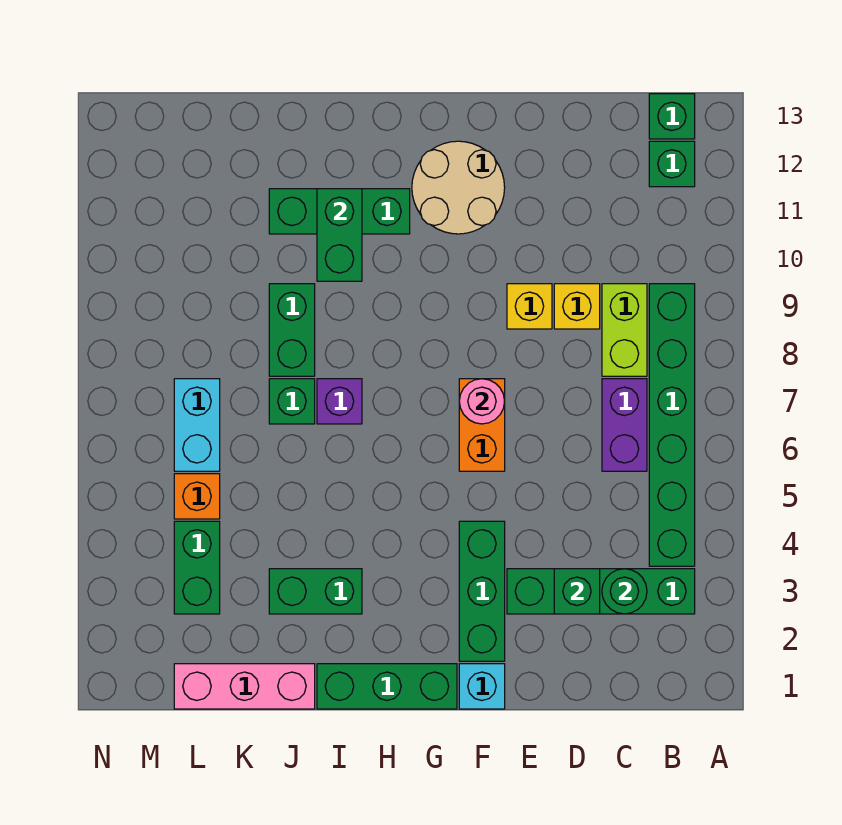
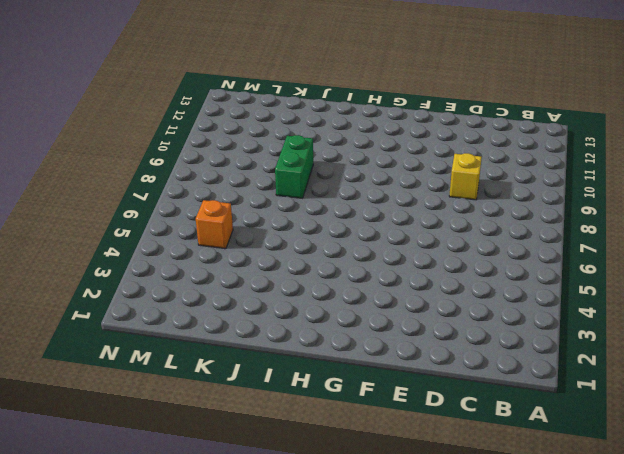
none -> green 1x4 brick [507,569,695,614]
none -> green 1x6 brick [649,284,695,566]
none -> green 1x1 brick [649,141,695,187]

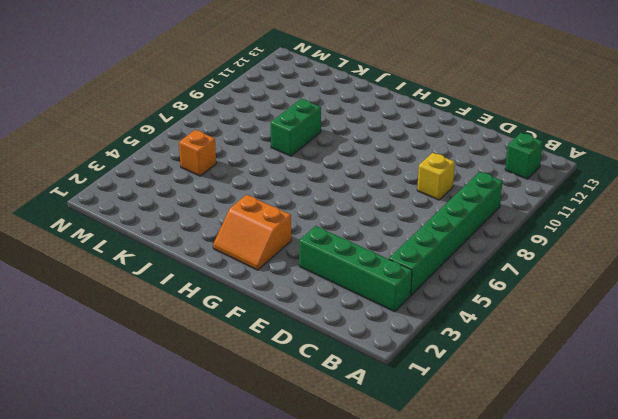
orange 2x2 slope [213,195,291,270] -> none
none -> green 1x1 brick [649,94,695,139]
none -> purple 1x2 brick [602,379,647,471]
none -> lime 1x2 brick [602,284,647,376]

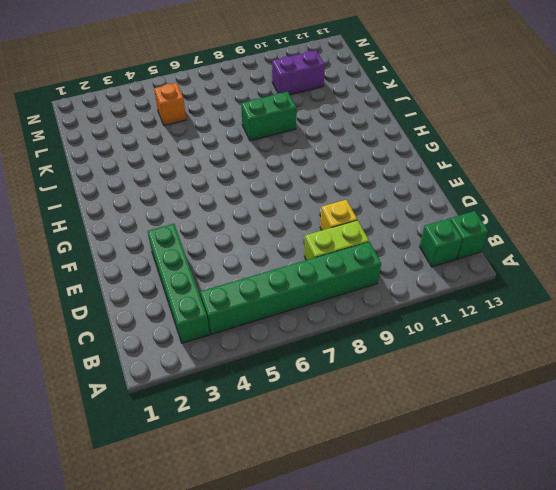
purple 1x2 brick [272,50,325,95] -> purple 1x2 brick moved to [602,379,647,471]
none -> yellow 1x1 brick [507,284,552,329]
none -> cyan 1x1 brick [459,664,505,709]
none -> green 1x3 brick [459,521,505,661]

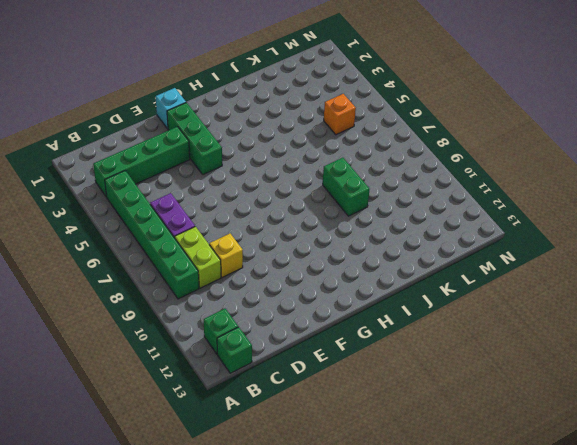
none -> yellow 1x1 brick [507,284,552,329]
none -> orange 1x2 brick [459,379,505,471]
none -> tan 2x2 round brick [412,141,505,234]

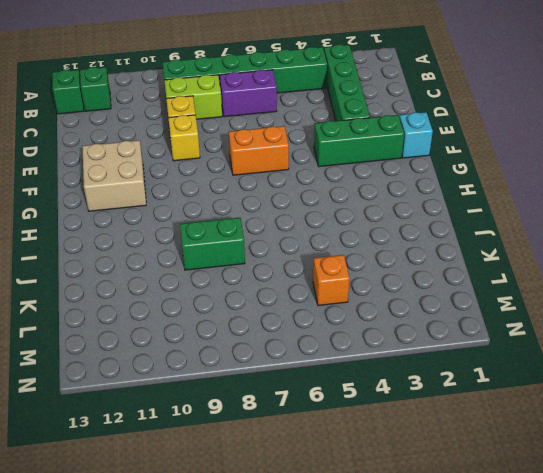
tan 2x2 brick [82,140,146,211] -> tan 2x2 round brick [412,141,505,234]
none -> green 1x3 brick [317,664,457,709]
none -> green 1x3 brick [269,189,410,234]
none -> green 1x2 brick [269,569,362,614]

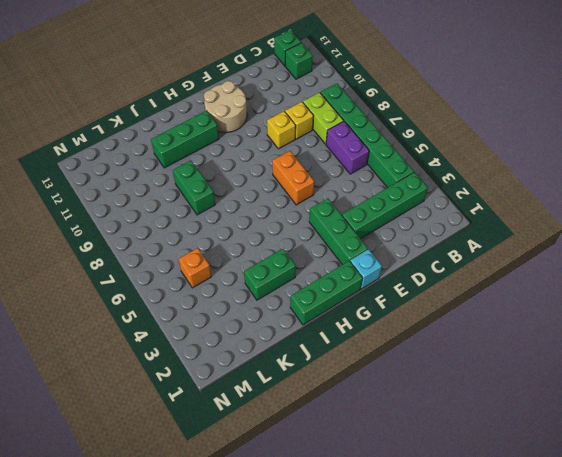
none -> purple 1x1 brick [317,379,362,424]
none -> pink 1x3 brick [174,664,315,709]
none -> green 1x1 brick [269,379,315,424]

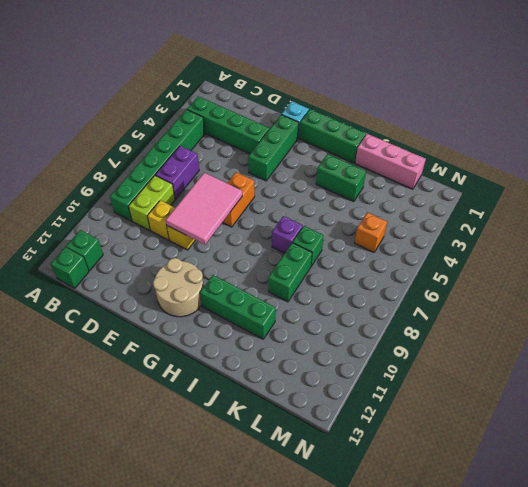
pink 2x3 tile [166,173,242,245] -> pink 1x1 round brick [459,379,505,424]
none -> green 1x2 brick [174,521,220,614]
none -> cyan 1x2 brick [174,379,220,471]
none -> green 1x1 round brick [602,569,647,614]

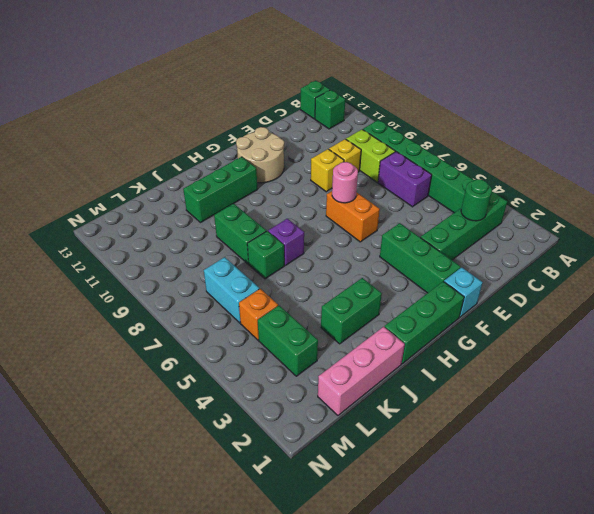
none -> green 1x1 brick [554,569,600,614]
none -> green 1x2 brick [317,189,362,281]

